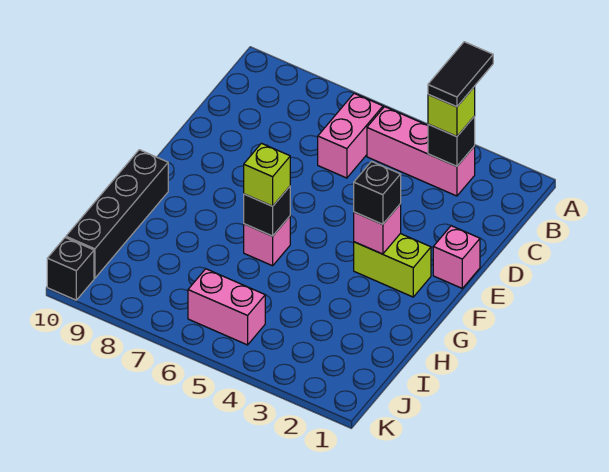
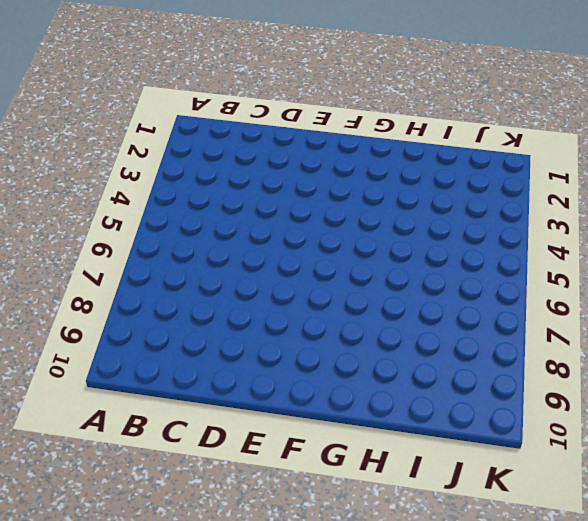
none -> pink 1x3 brick [367,107,475,196]
none -> pink 1x2 brick [318,93,383,178]
none -> pink 1x1 brick [433,226,480,288]

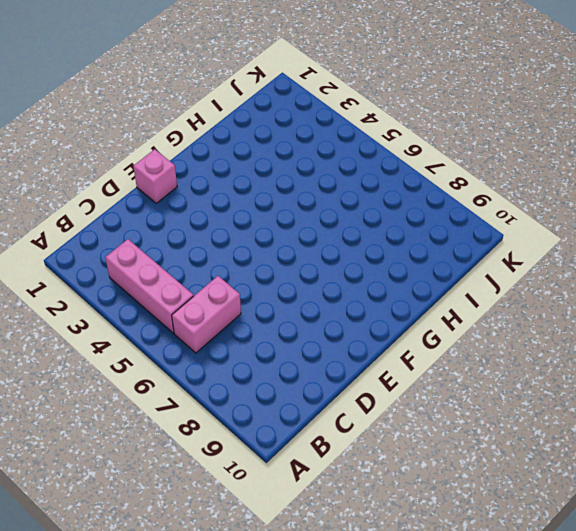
none -> lime 1x2 brick [354,234,431,297]
none -> pink 1x1 brick [244,216,290,266]
none -> black 1x4 brick [66,150,168,278]

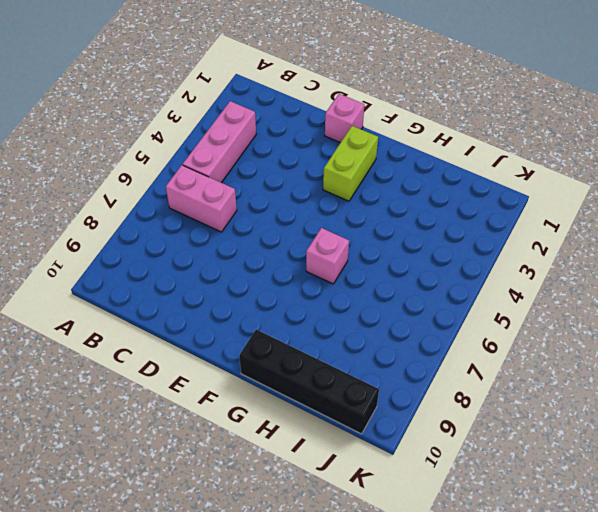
none -> pink 1x2 brick [188,269,265,345]
none -> black 1x1 brick [47,238,94,300]
none -> black 1x1 brick [428,116,475,166]

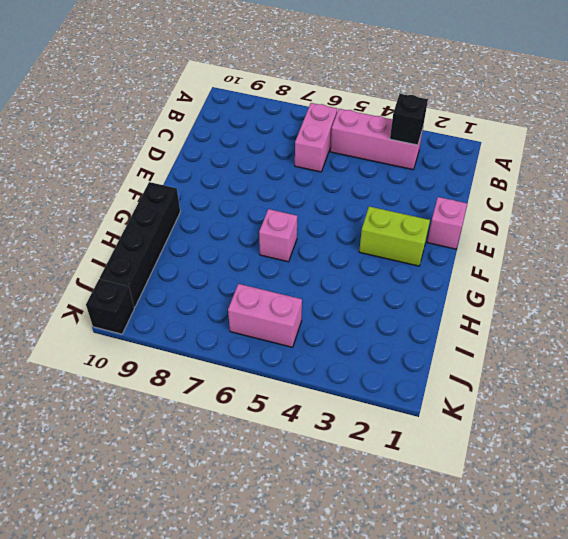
none -> pink 1x1 brick [354,204,401,254]
none -> black 1x1 brick [244,187,290,236]
none -> lime 1x1 brick [428,86,475,137]

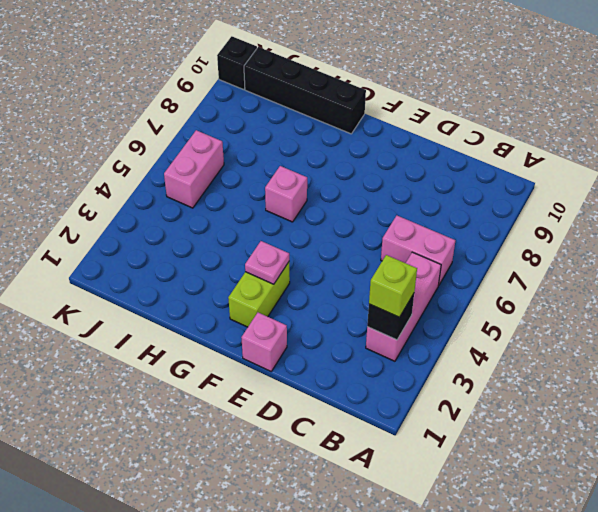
pink 1x1 plate [245,241,289,284] -> pink 1x1 brick [354,204,401,254]
none -> black 1x1 brick [244,187,290,236]
none -> black 1x1 brick [354,161,401,224]
none -> lime 1x1 brick [244,143,290,206]

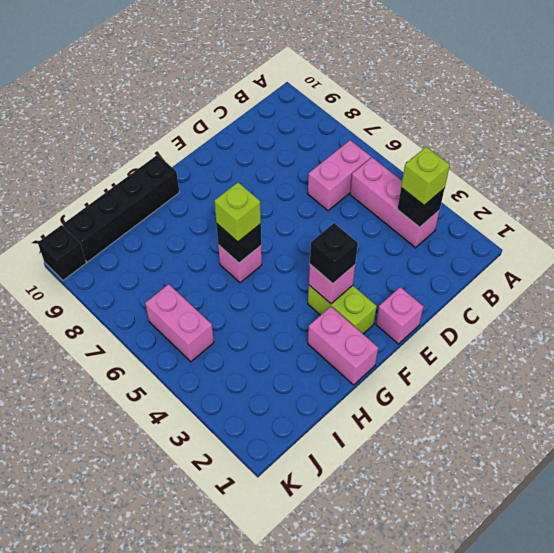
pink 1x2 brick [308,307,378,385] -> none
none -> black 1x2 tile [428,42,493,107]

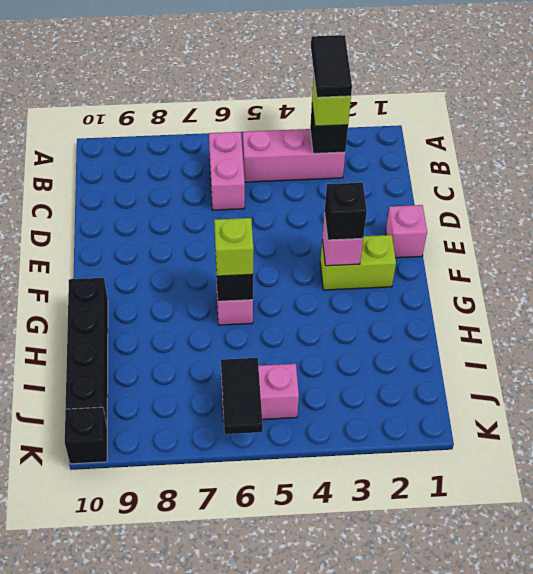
black 1x2 tile [221,358,263,434] -> none

